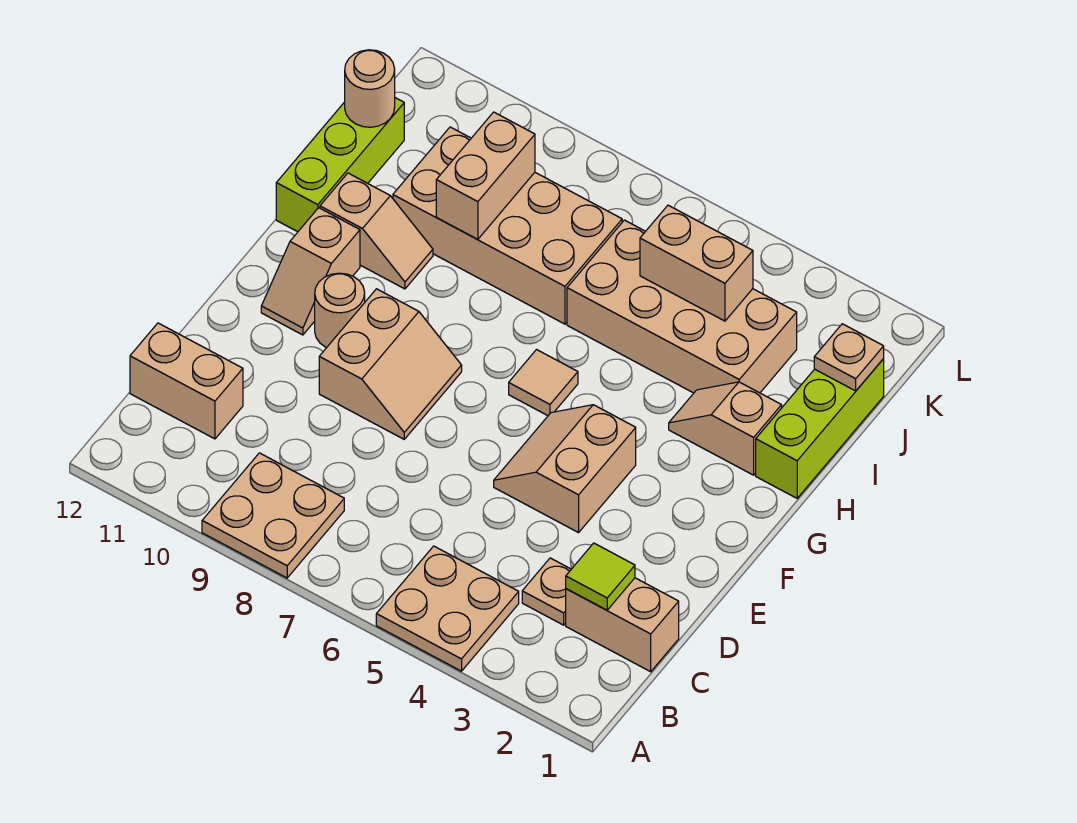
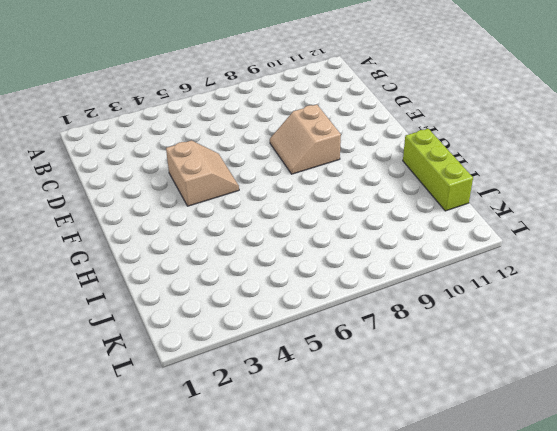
none -> tan 2x2 plate [376,546,519,671]
none -> tan 2x2 plate [202,453,344,578]
none -> tan 1x2 brick [566,578,679,672]

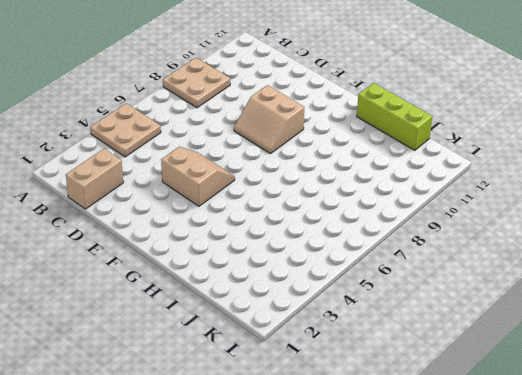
none -> tan 1x1 plate [522,558,571,625]
none -> tan 1x2 brick [130,323,243,439]
none -> tan 1x1 round brick [315,273,365,348]

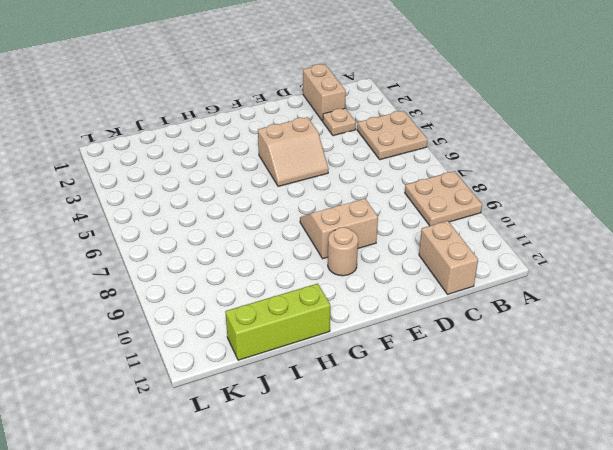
none -> tan 1x2 slope [261,208,360,335]
none -> tan 1x1 tile [509,350,578,416]
none -> lime 1x3 brick [756,359,884,498]

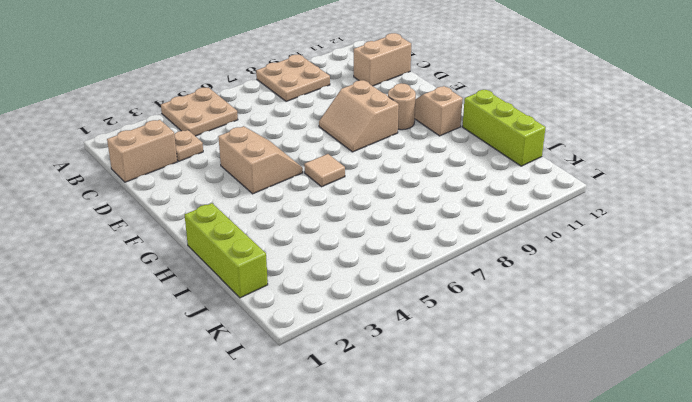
none -> tan 1x2 slope [669,382,782,475]
none -> tan 1x2 slope [320,173,433,289]
none -> tan 2x4 brick [567,220,797,393]

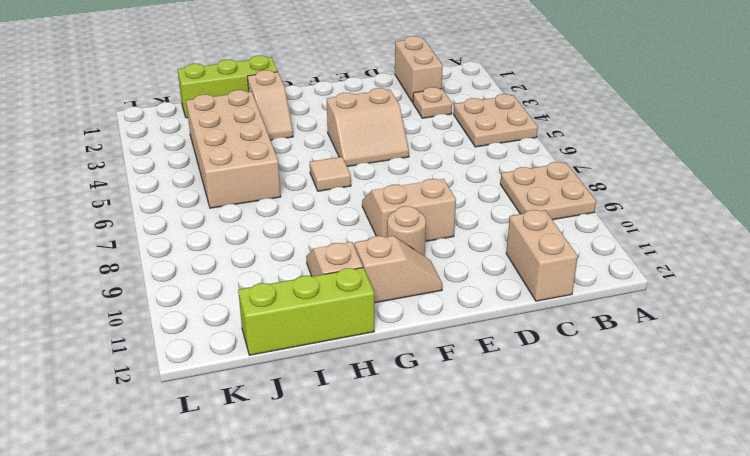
none -> tan 2x4 brick [393,127,622,324]
none -> lime 1x1 tile [566,543,635,610]
none -> tan 1x2 brick [436,112,535,240]

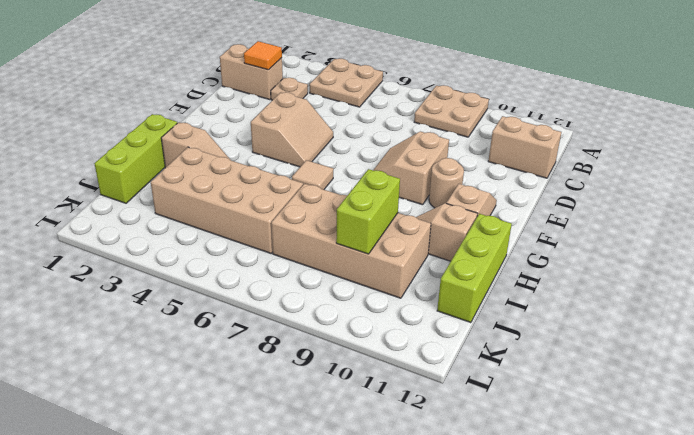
orange 1x1 tile [244,41,282,70] -> lime 1x1 tile [566,543,635,610]
lime 1x2 brick [336,169,400,254] -> tan 1x2 brick [436,112,535,240]
none -> tan 1x1 plate [814,324,884,391]
none -> tan 1x2 brick [640,205,753,321]
none -> tan 1x1 round brick [345,50,395,127]

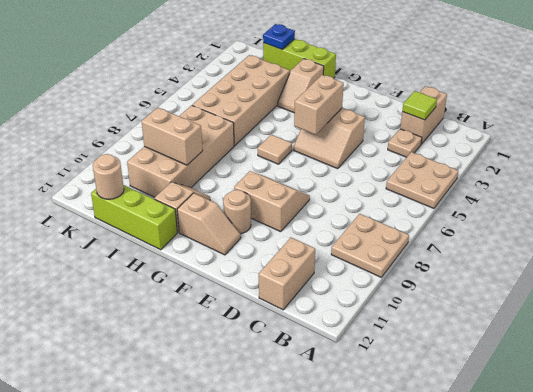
tan 1x2 brick [294,75,344,135] -> tan 1x2 brick moved to [640,205,753,321]
blue 1x1 plate [263,24,295,49] -> tan 1x1 plate [814,324,884,391]

